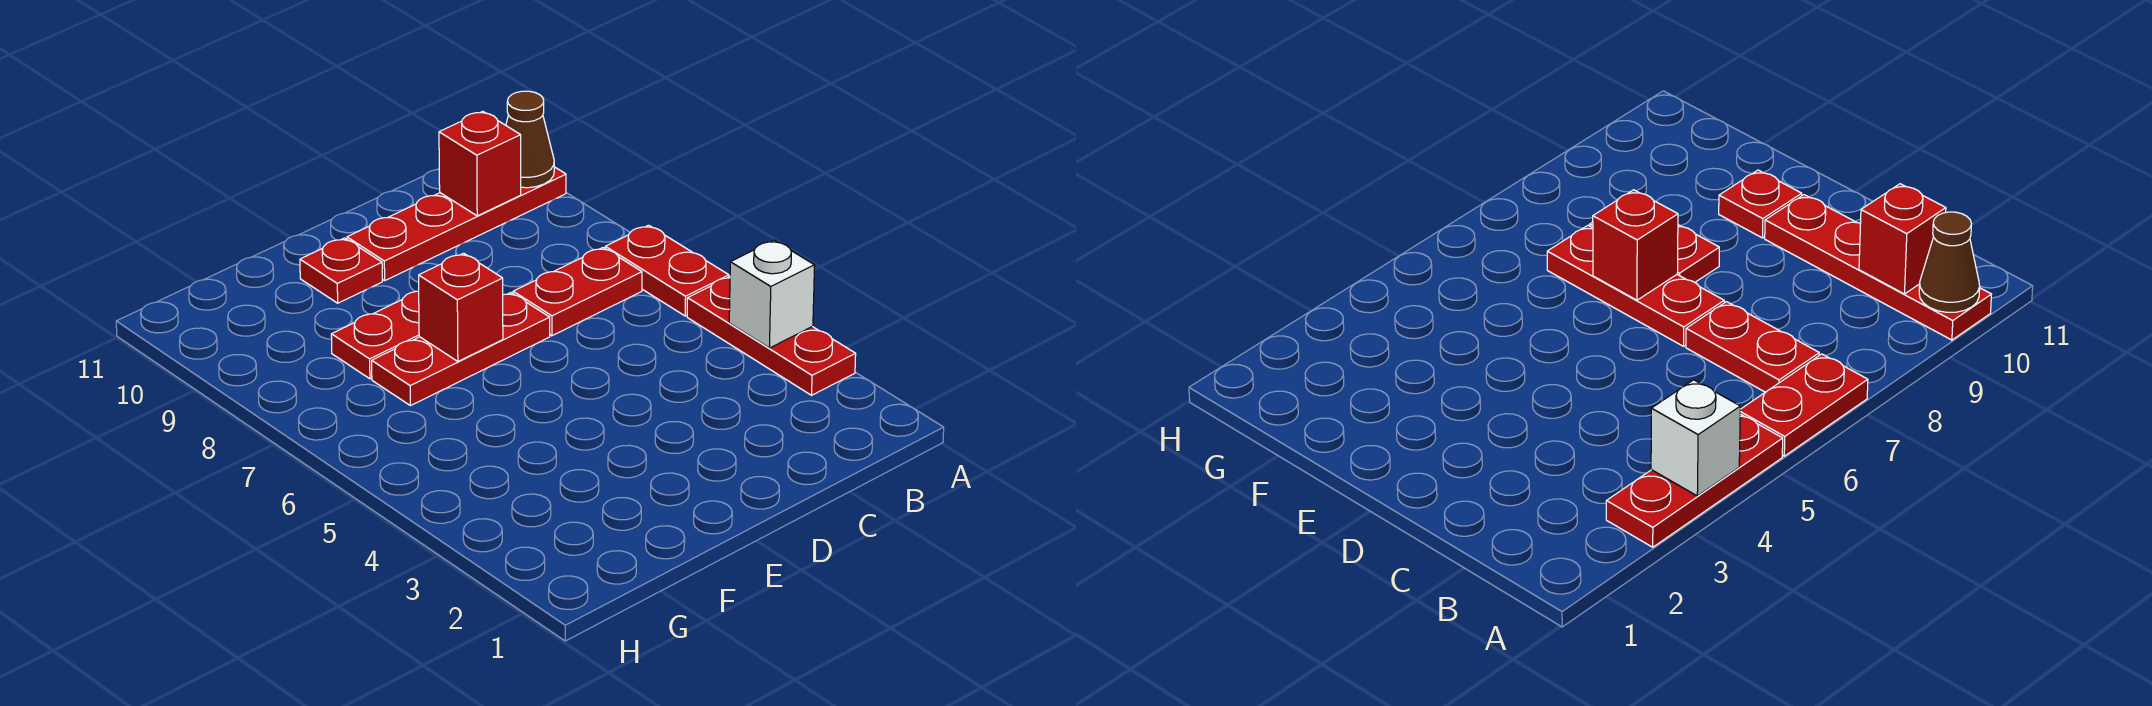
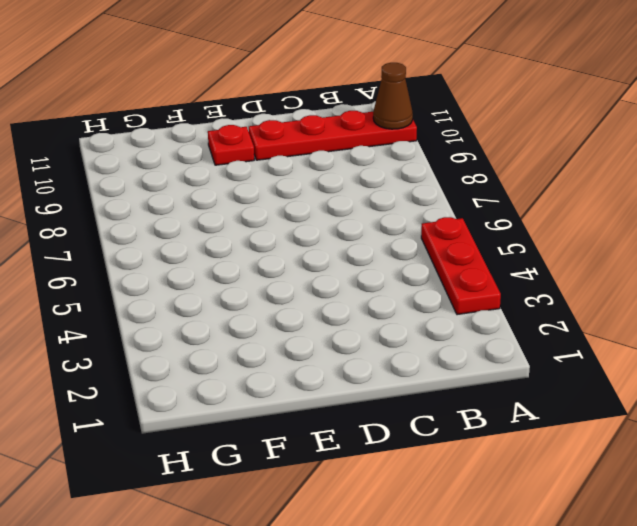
none -> red 1x2 plate [605,225,729,316]
none -> red 1x2 plate [513,248,642,336]

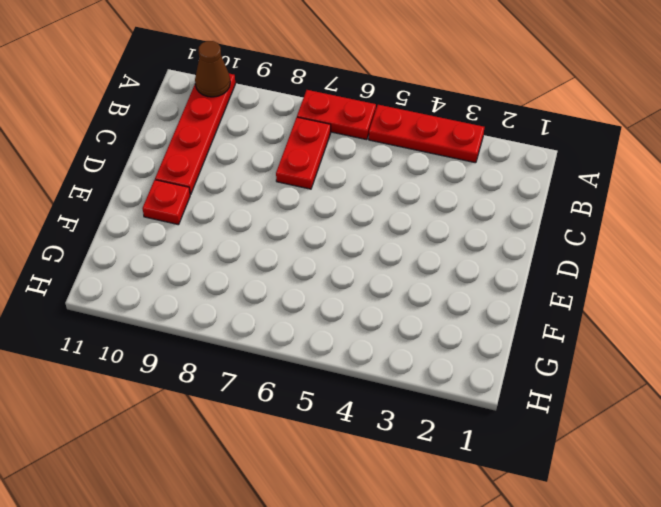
none -> red 1x3 plate [372,293,550,406]
none -> red 1x2 plate [331,291,419,379]

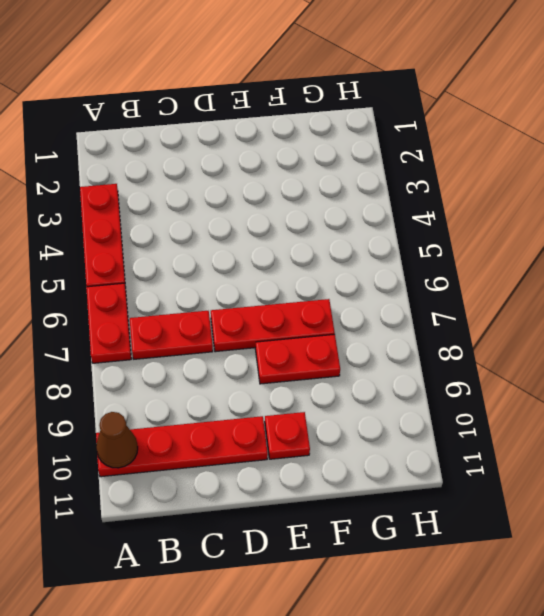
none -> white 1x1 brick [729,240,815,348]
none -> red 1x1 brick [439,111,521,216]

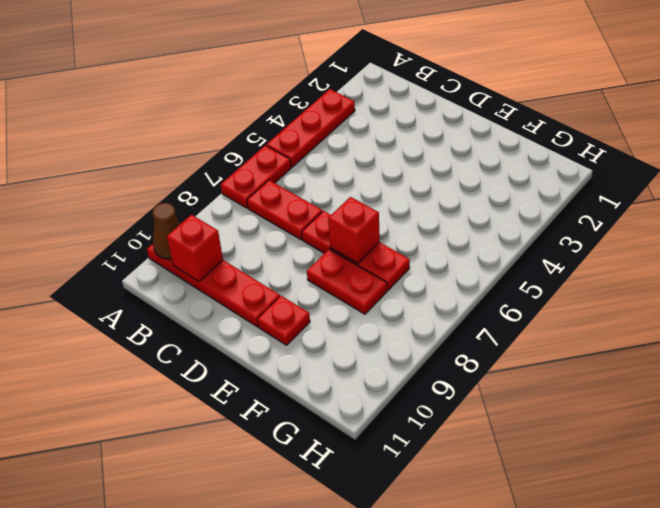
none -> white 1x1 brick [729,240,815,348]

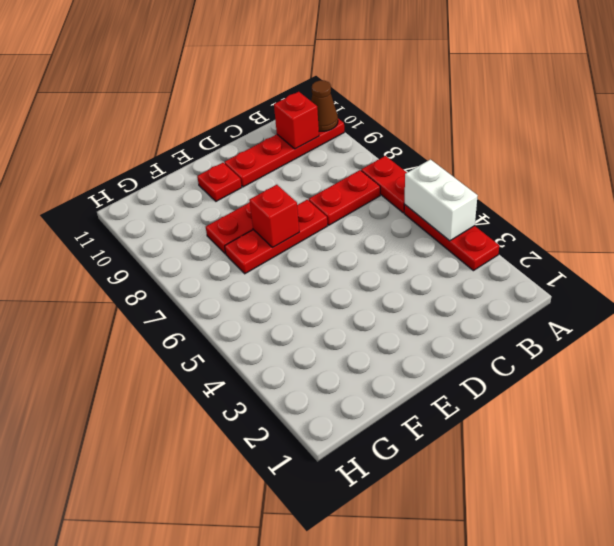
white 1x2 brick [404,159,478,241] -> white 1x1 brick [729,240,815,348]

